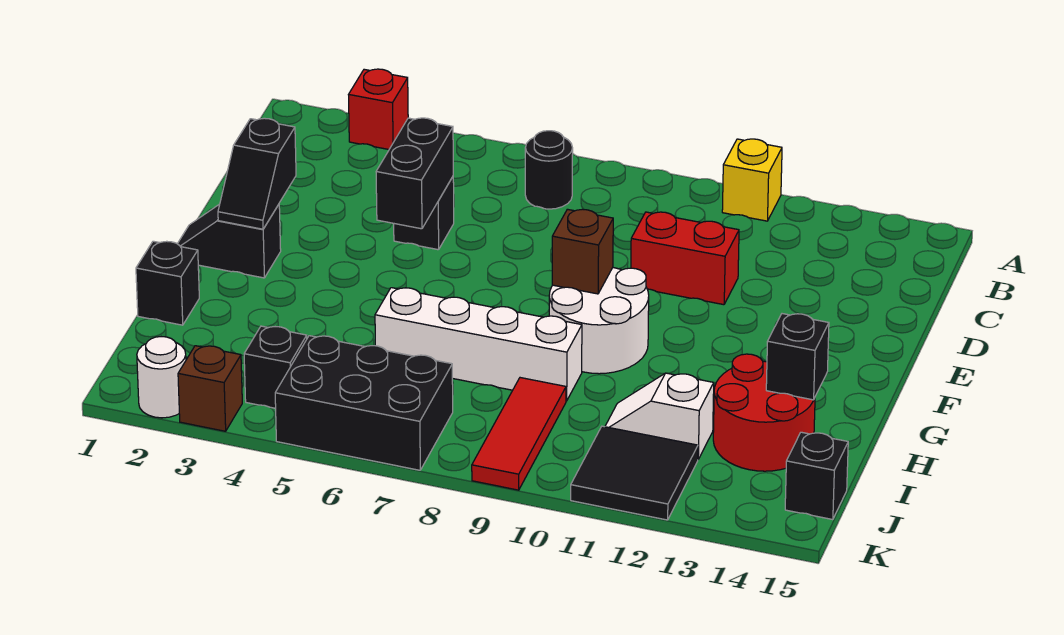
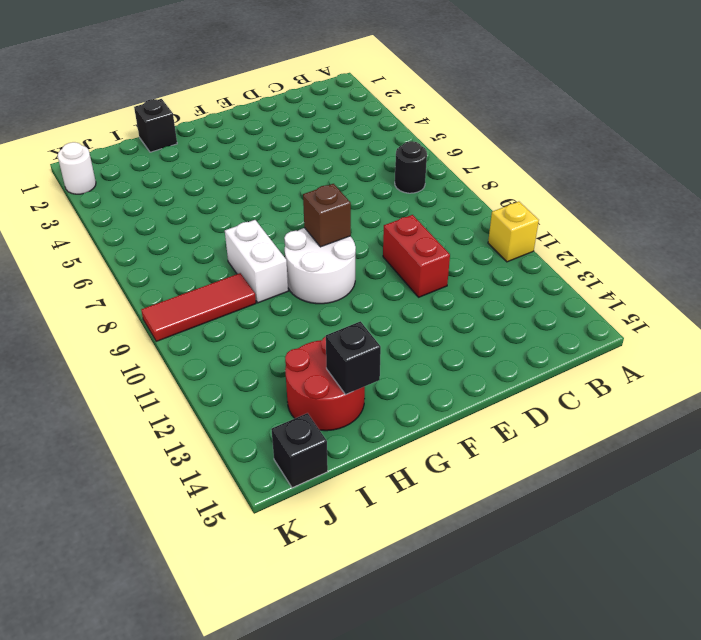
white 1x2 brick [225,220,288,303] -> white 1x4 brick [375,288,582,401]
none -> red 1x1 brick [348,69,408,149]
none -> black 1x1 brick [394,177,454,250]
none -> black 1x2 slope [178,204,281,278]

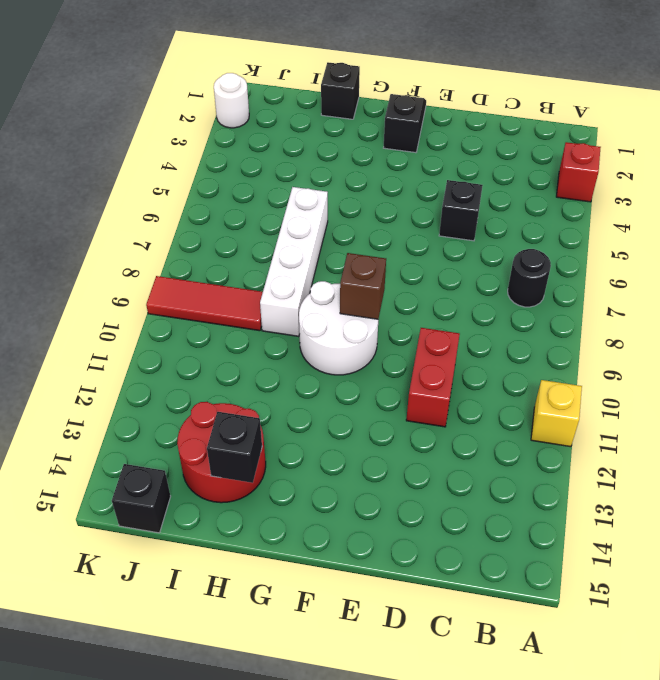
none -> white 1x2 slope [605,373,714,459]
none -> black 1x1 brick [244,326,307,408]
none -> black 2x3 brick [275,336,453,470]

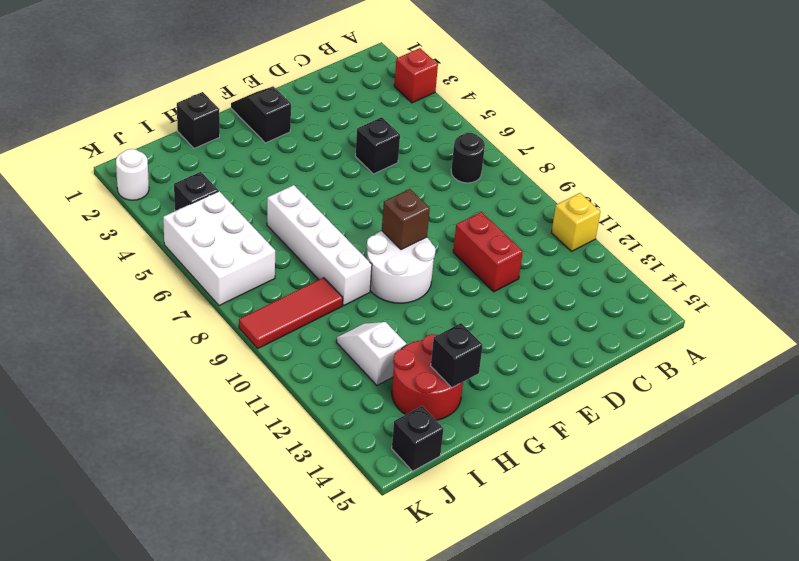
white 2x3 brick [163,191,275,306] -> black 2x3 brick [275,336,453,470]
none -> black 2x2 tile [571,426,698,520]
none -> brown 1x1 brick [178,346,242,431]
none -> black 1x2 brick [376,118,453,229]

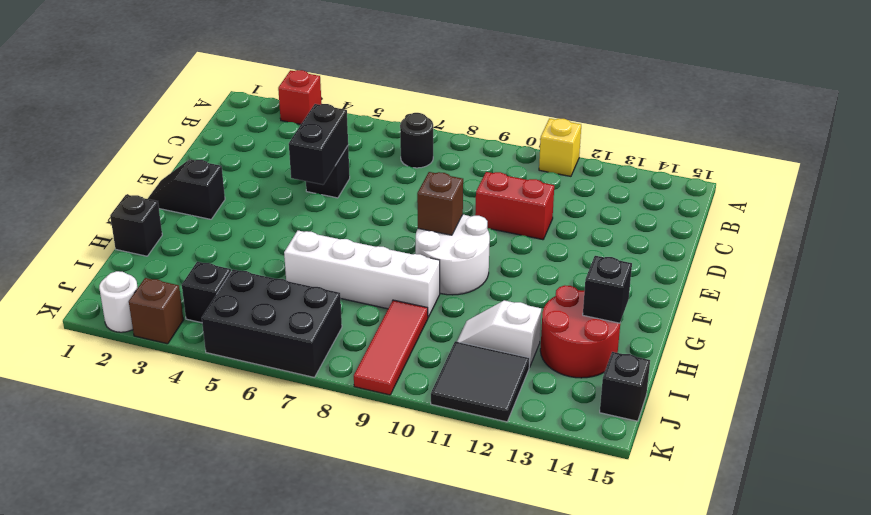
none -> black 1x2 slope [218,118,296,229]

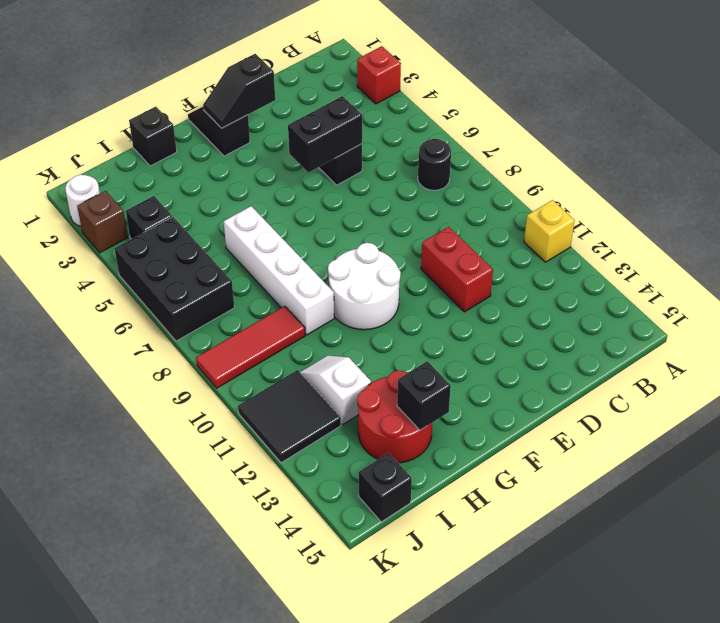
none -> brown 1x1 brick [552,209,613,294]

